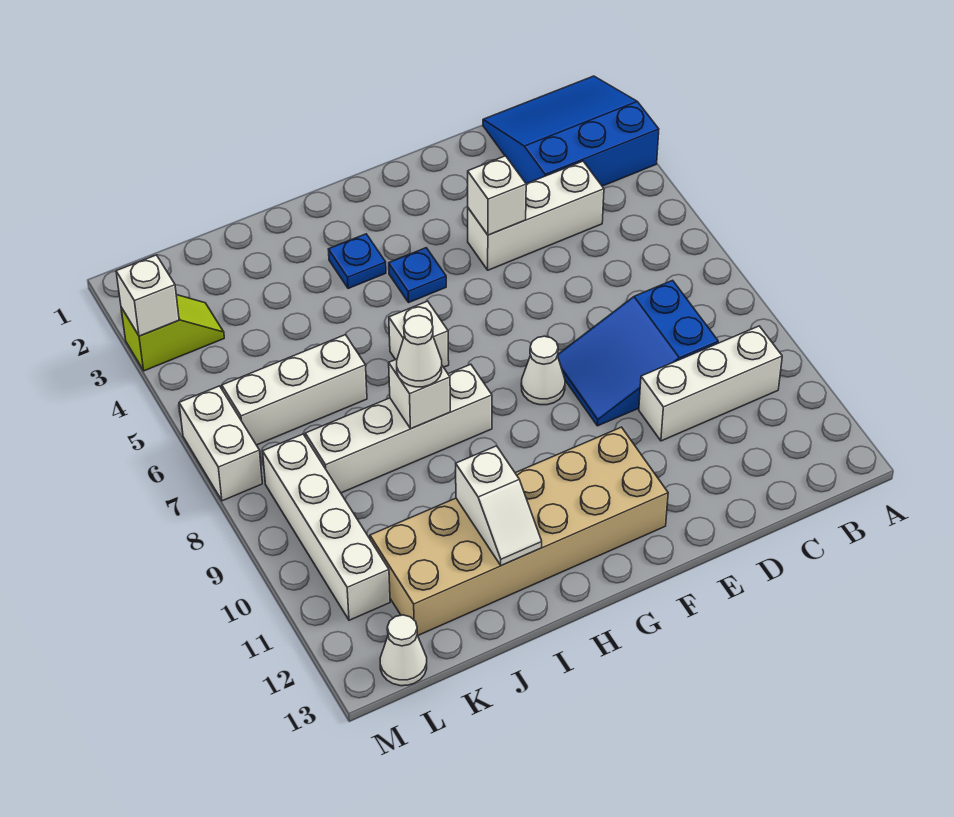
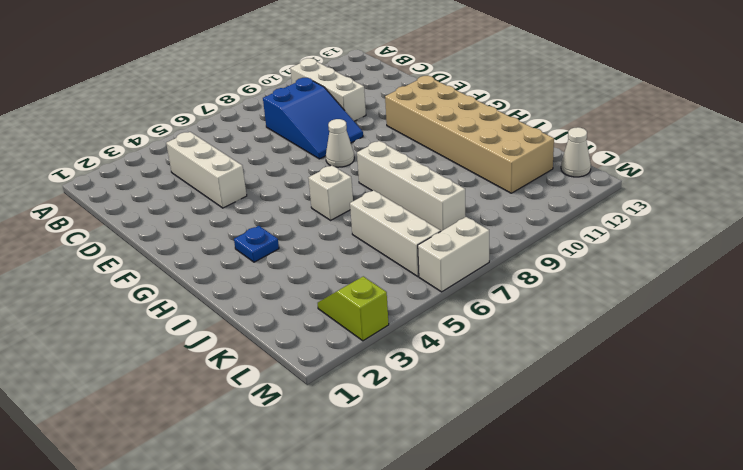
none -> blue 3x3 slope [483,76,659,186]
none -> blue 1x1 plate [389,248,446,303]
none -> white 1x4 brick [263,434,390,620]

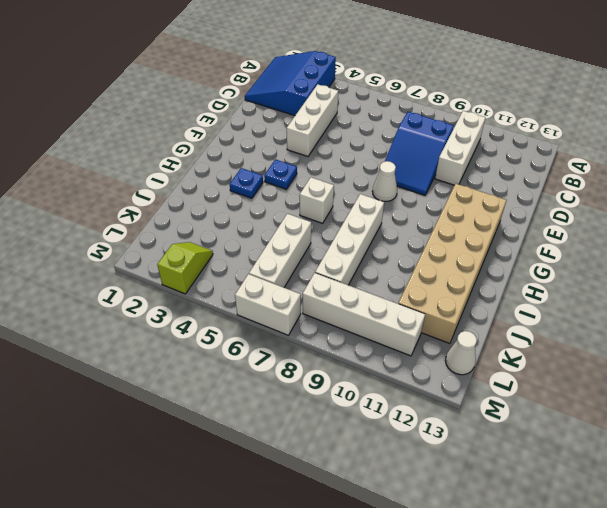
none -> white 1x1 brick [468,156,526,235]
none -> white 1x1 brick [389,359,450,429]
none -> white 1x2 slope [456,446,542,566]

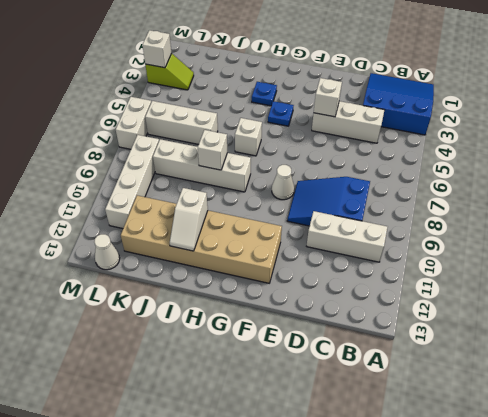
none -> white 1x1 cone [397,316,442,387]

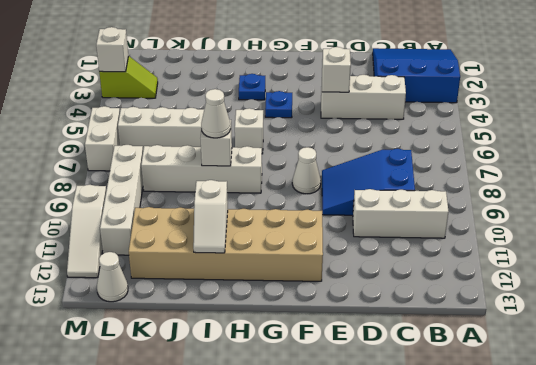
white 1x3 slope [67,185,106,278] -> none

